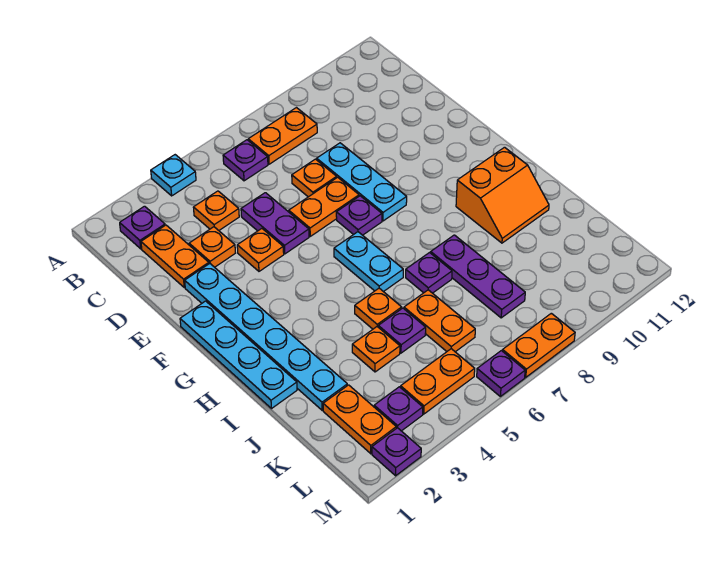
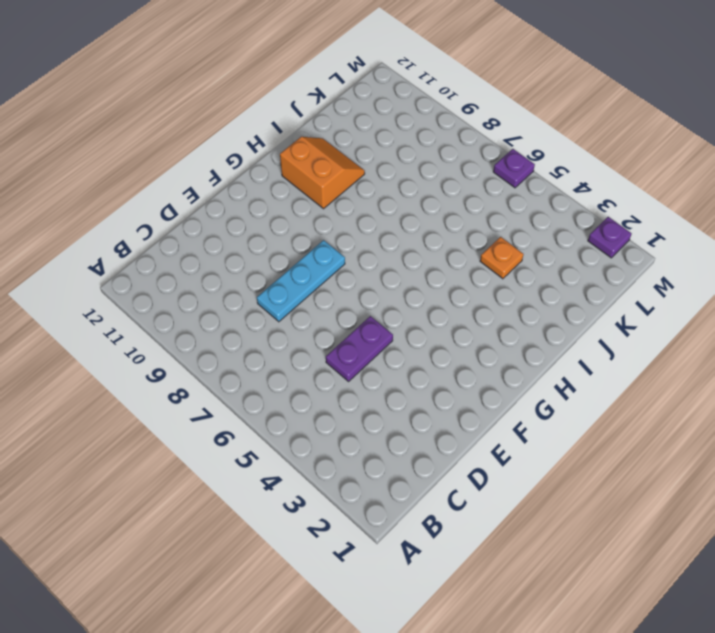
none -> cyan 1x1 plate [151,155,196,196]
none -> purple 1x1 plate [120,206,165,249]
none -> purple 1x1 plate [223,140,268,181]

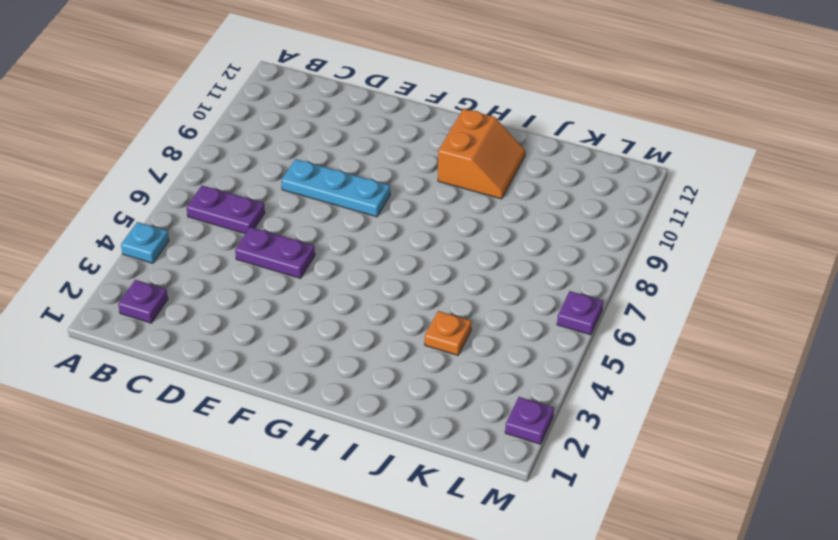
purple 1x2 plate [187,186,265,234] -> purple 1x1 plate [223,140,268,181]
none -> orange 1x2 plate [248,108,317,164]
none -> orange 1x2 plate [141,225,209,288]
none -> orange 1x1 plate [193,191,239,230]

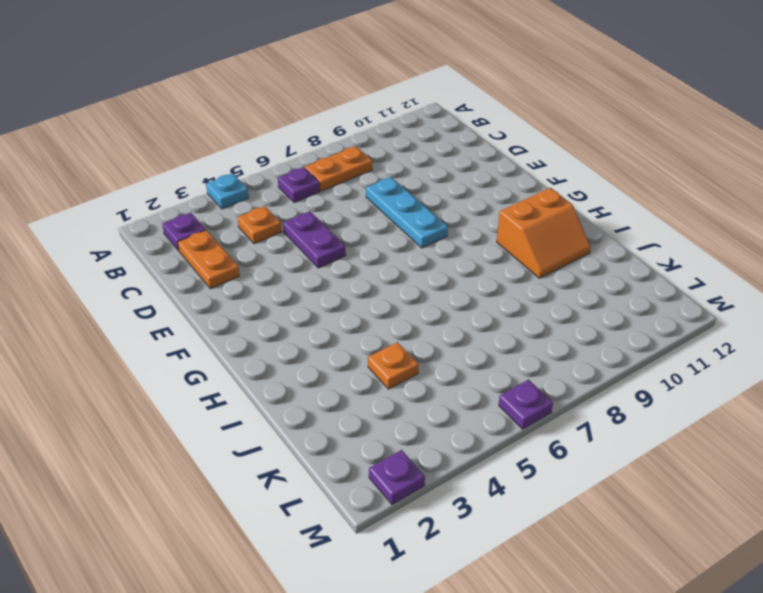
none -> orange 1x1 plate [189,227,235,267]
none -> orange 1x1 plate [292,159,337,197]
none -> cyan 1x6 plate [185,264,347,410]

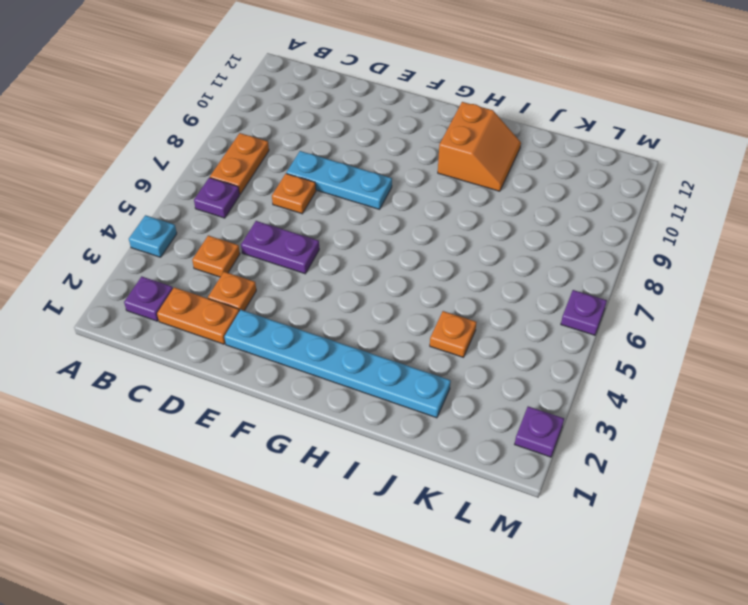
none -> orange 1x1 plate [237,229,284,271]
none -> orange 1x2 plate [289,177,359,236]
none -> cyan 1x4 plate [180,301,297,409]

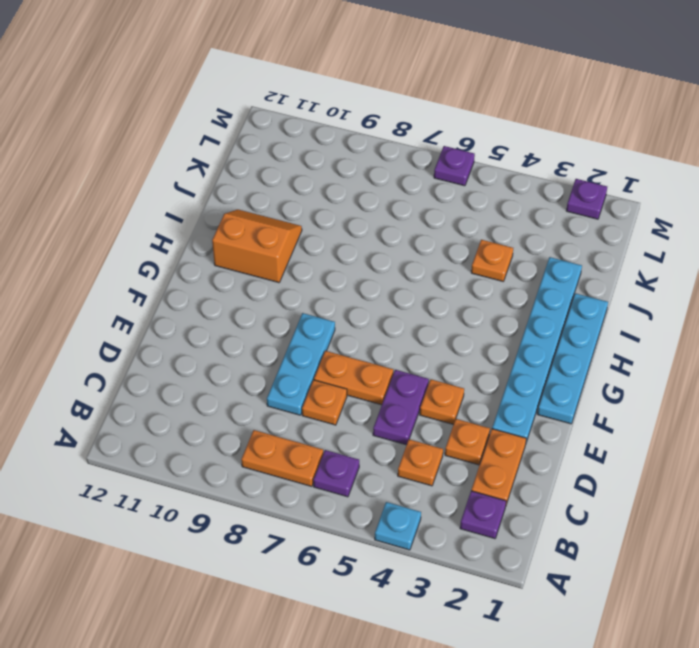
none -> purple 1x1 plate [336,196,382,235]
none -> cyan 1x2 plate [334,232,403,292]
none -> orange 1x1 plate [355,288,402,329]

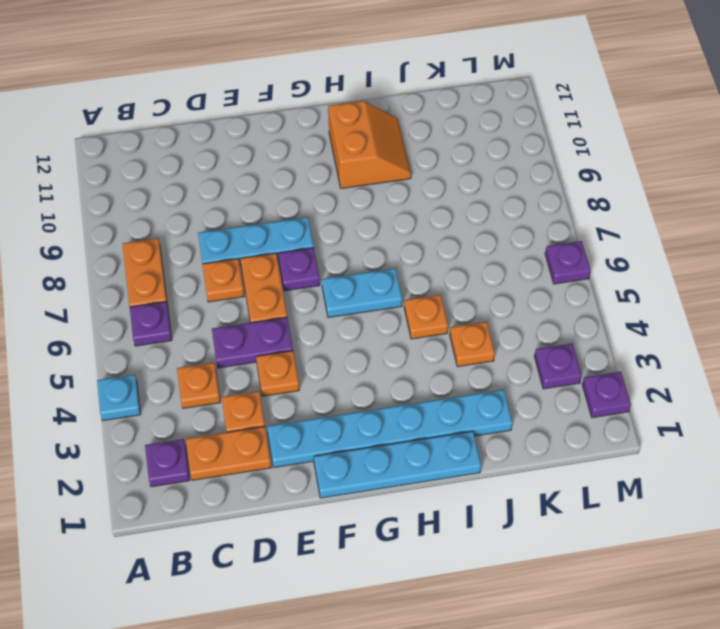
none -> purple 1x1 plate [406,253,452,293]
none -> purple 1x3 plate [431,235,525,318]
none -> purple 1x1 plate [378,308,426,353]

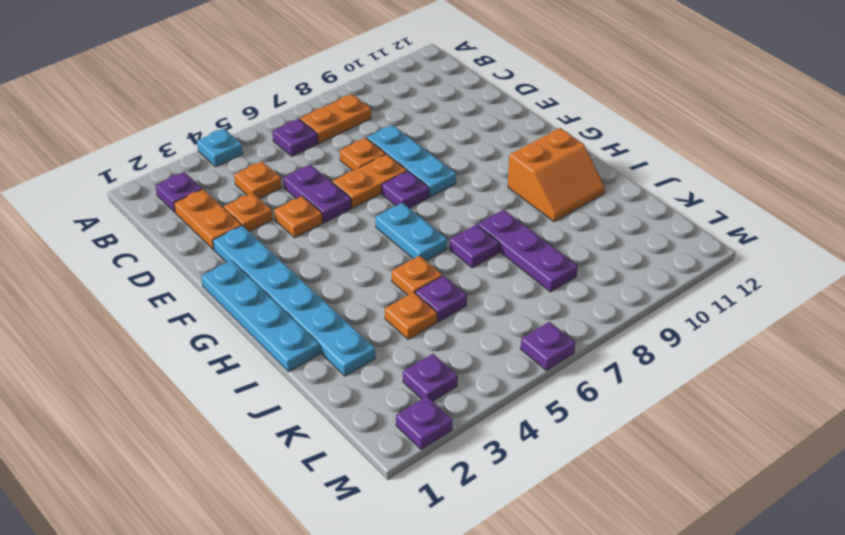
none -> orange 1x2 plate [404,290,475,352]
none -> orange 1x2 plate [323,385,396,454]
none -> orange 1x2 plate [401,349,475,414]

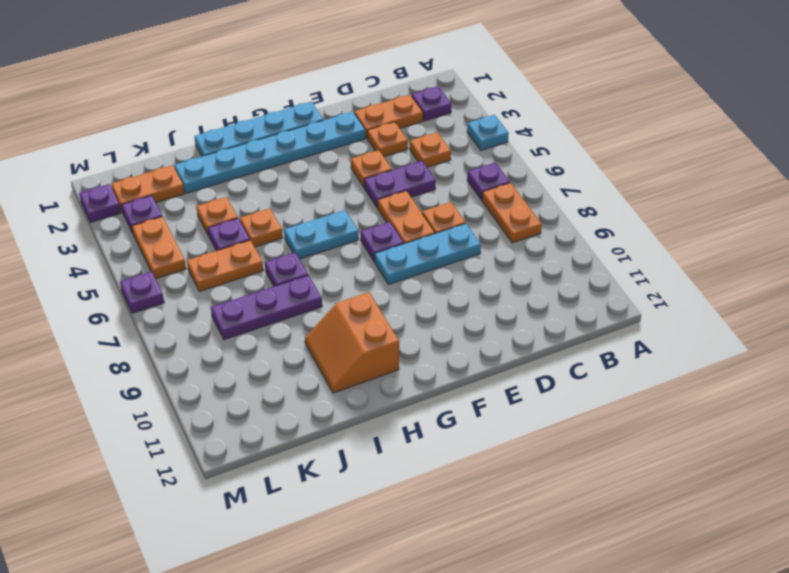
none -> orange 1x2 plate [503,313,575,377]

